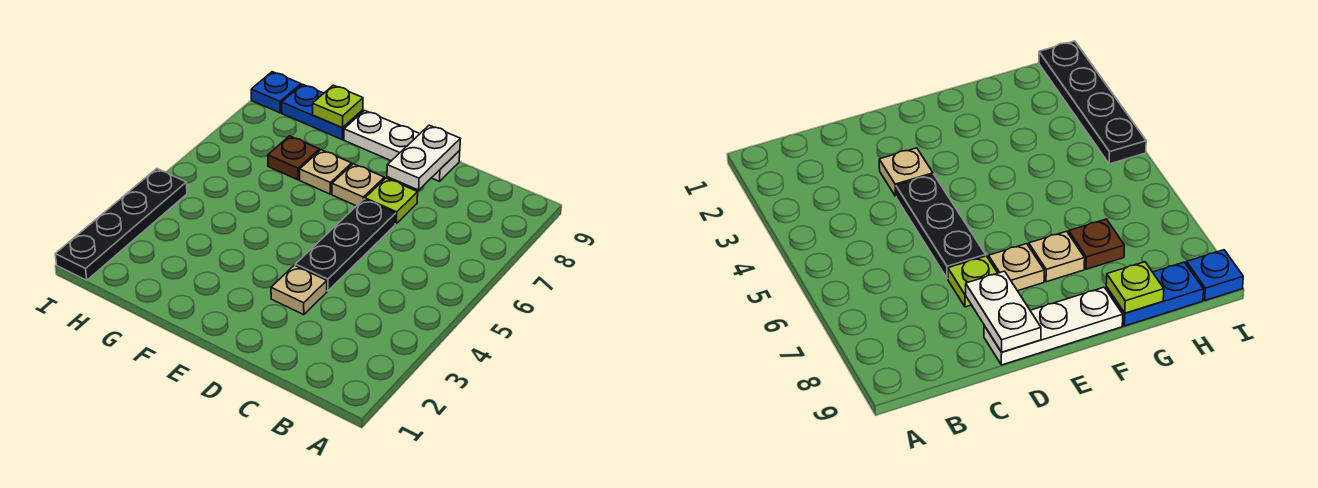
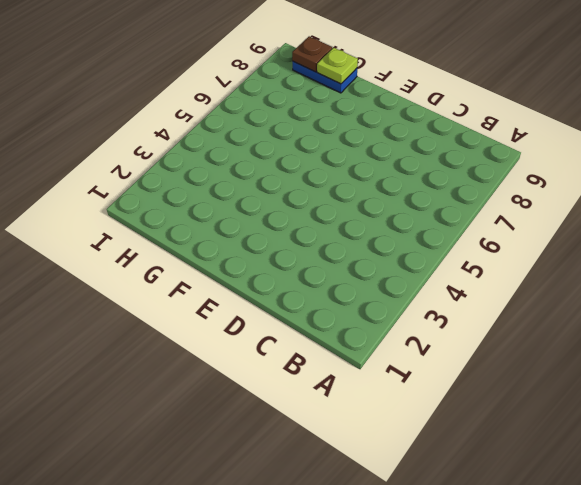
brown 1x1 plate [292,36,332,72] -> brown 1x1 plate moved to [268,136,320,180]
none -> tan 1x1 plate [271,265,327,315]
none -> black 1x3 plate [295,199,396,291]
none -> lime 1x1 plate [365,178,418,224]

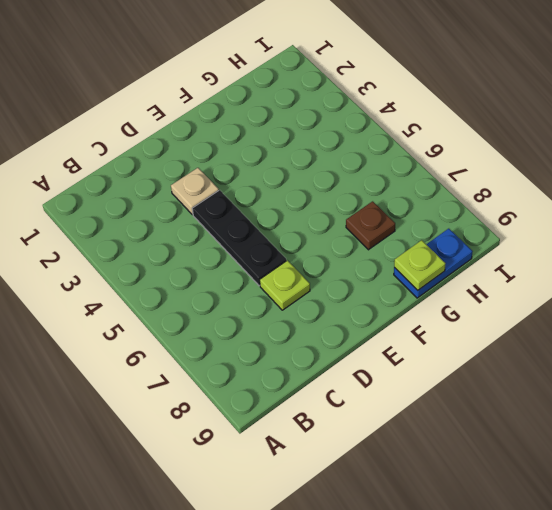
none -> white 1x3 plate [344,111,460,181]
none -> tan 1x1 plate [332,164,384,206]
none -> tan 1x1 plate [300,150,352,194]

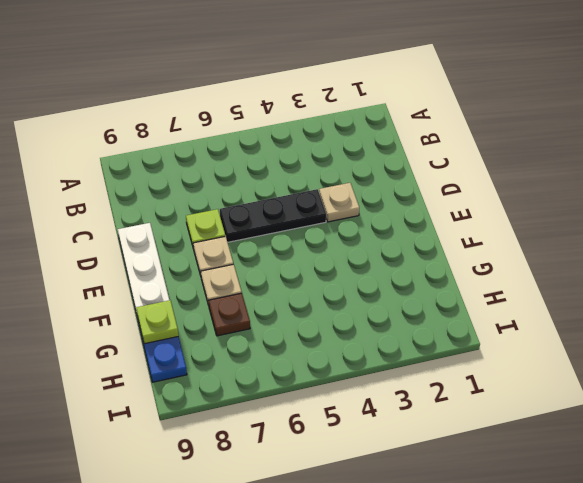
none -> black 1x4 plate [55,169,187,280]
none -> blue 1x1 plate [251,72,301,113]
none -> white 1x2 plate [387,125,460,190]

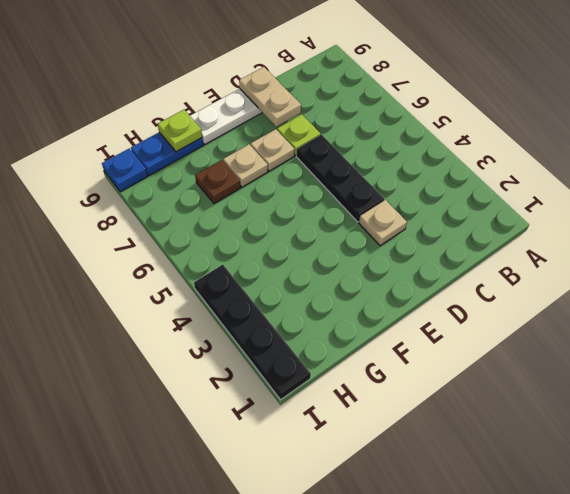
tan 1x2 plate [239,67,301,127] -> white 1x2 plate [387,125,460,190]

